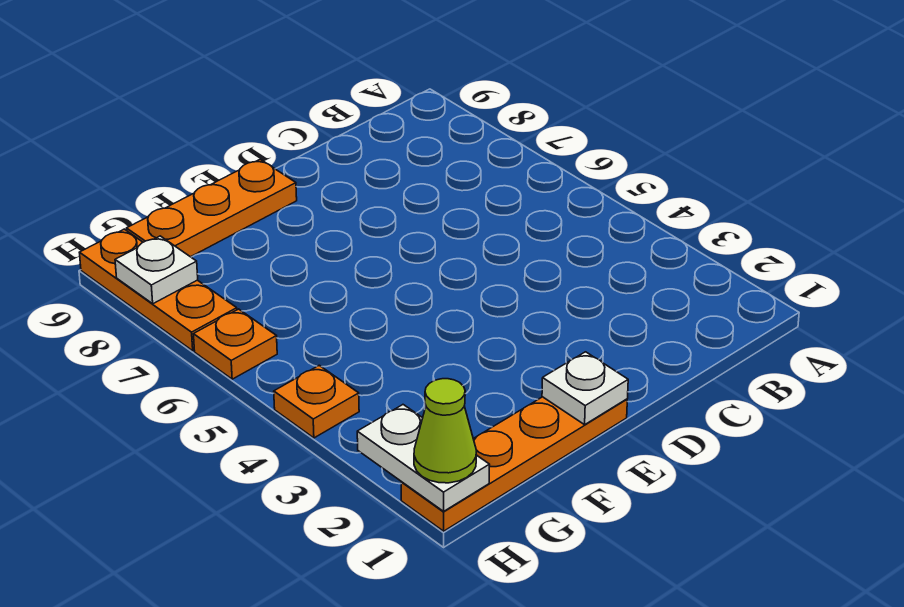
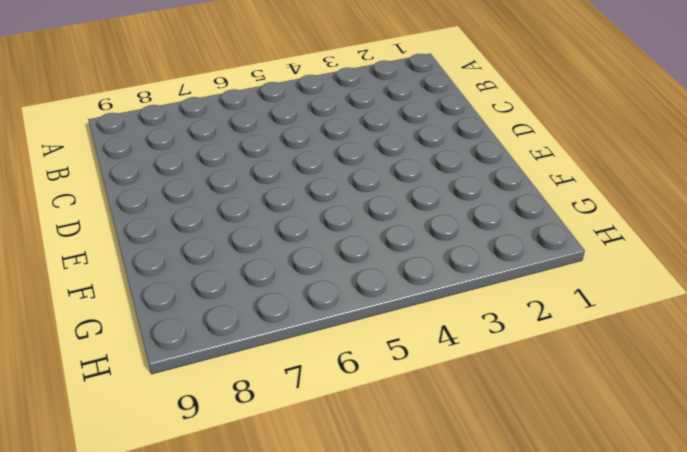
none -> orange 1x4 plate [401,397,627,531]
none -> orange 1x3 plate [127,159,297,257]

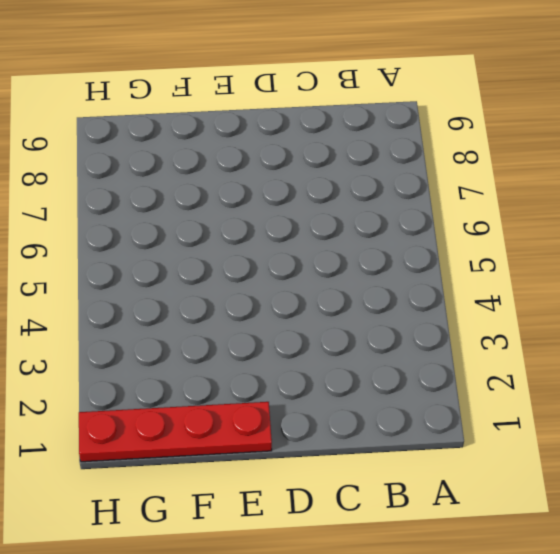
red 1x4 plate [79,402,272,462] -> orange 1x4 plate [401,397,627,531]
none -> orange 1x3 plate [127,159,297,257]
none -> orange 1x1 plate [274,365,359,438]

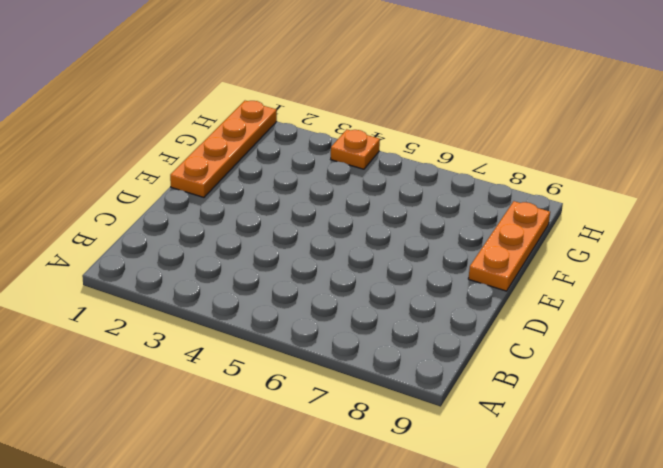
none -> orange 1x1 plate [194,309,277,379]
none -> orange 1x3 plate [79,229,237,351]

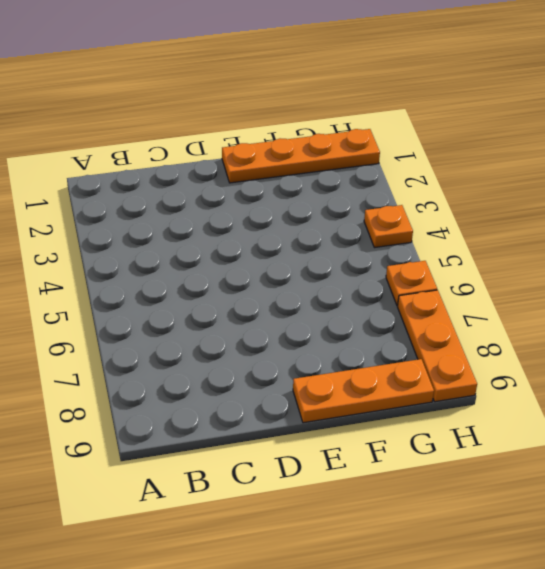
none -> white 1x1 plate [542,352,628,425]
none -> white 1x2 plate [357,405,490,511]

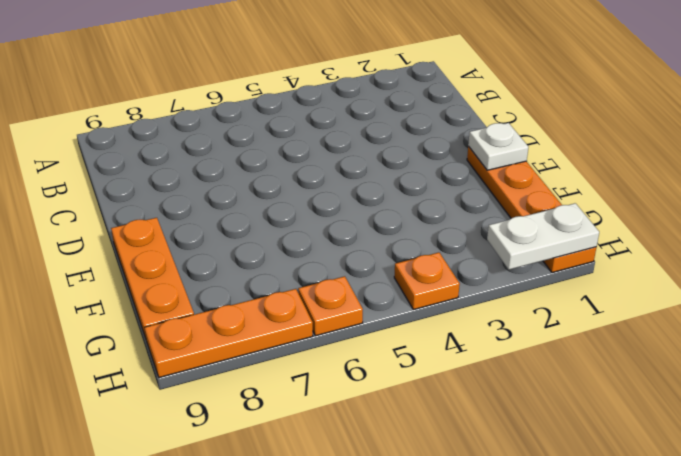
none -> white 1x1 plate [115,236,198,304]
none -> lime 1x1 cone [414,379,476,483]

